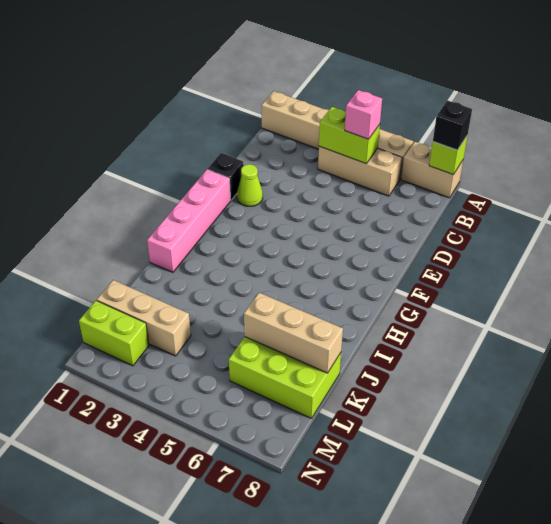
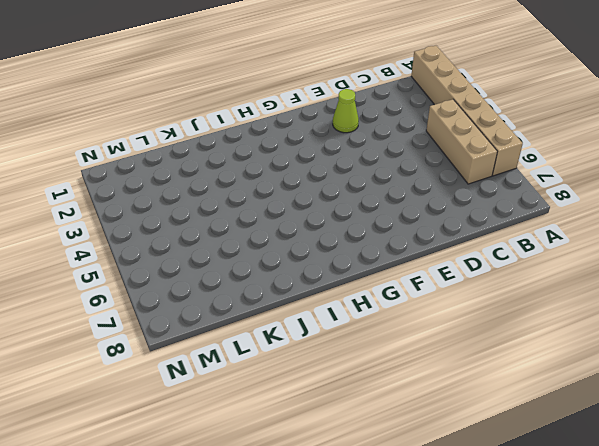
none -> tan 1x2 brick [401,142,463,198]
none -> black 1x1 brick [208,153,244,200]
none -> pink 1x4 brick [147,169,231,272]

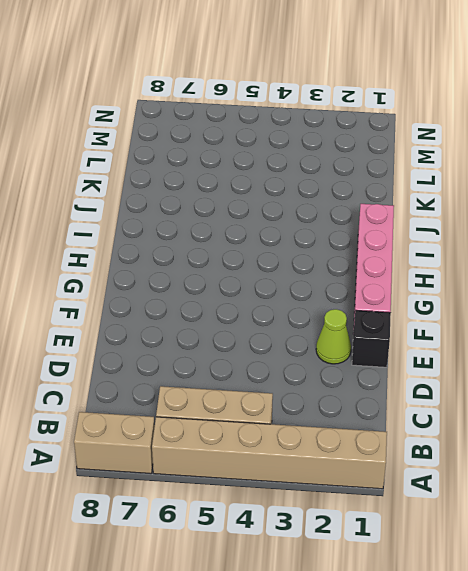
none -> lime 2x3 brick [229,337,341,418]
none -> tan 1x3 brick [97,280,191,356]
none -> lime 1x2 brick [79,301,149,366]

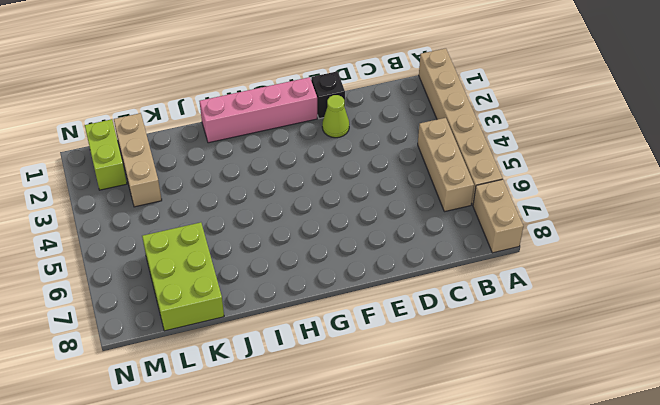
none -> lime 1x1 brick [429,135,468,174]
none -> lime 1x2 brick [319,107,380,164]
none -> tan 1x3 brick [244,293,343,373]

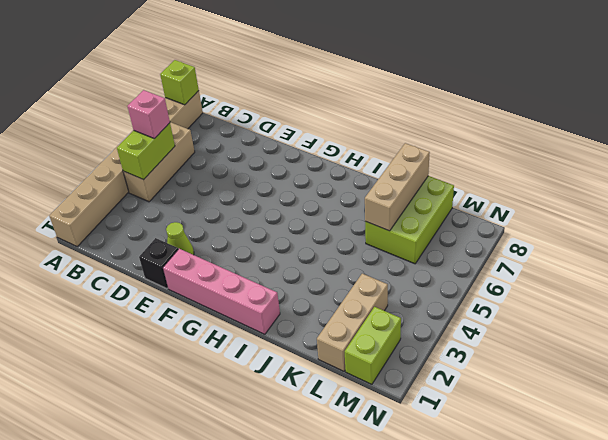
none -> black 1x1 brick [433,100,472,150]

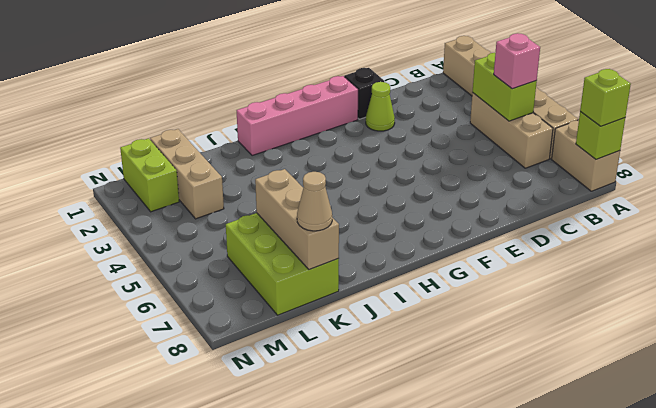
lime 1x1 brick [580,69,631,126] -> black 1x1 brick [433,100,472,150]
tan 1x1 cone [297,172,332,231] -> none

